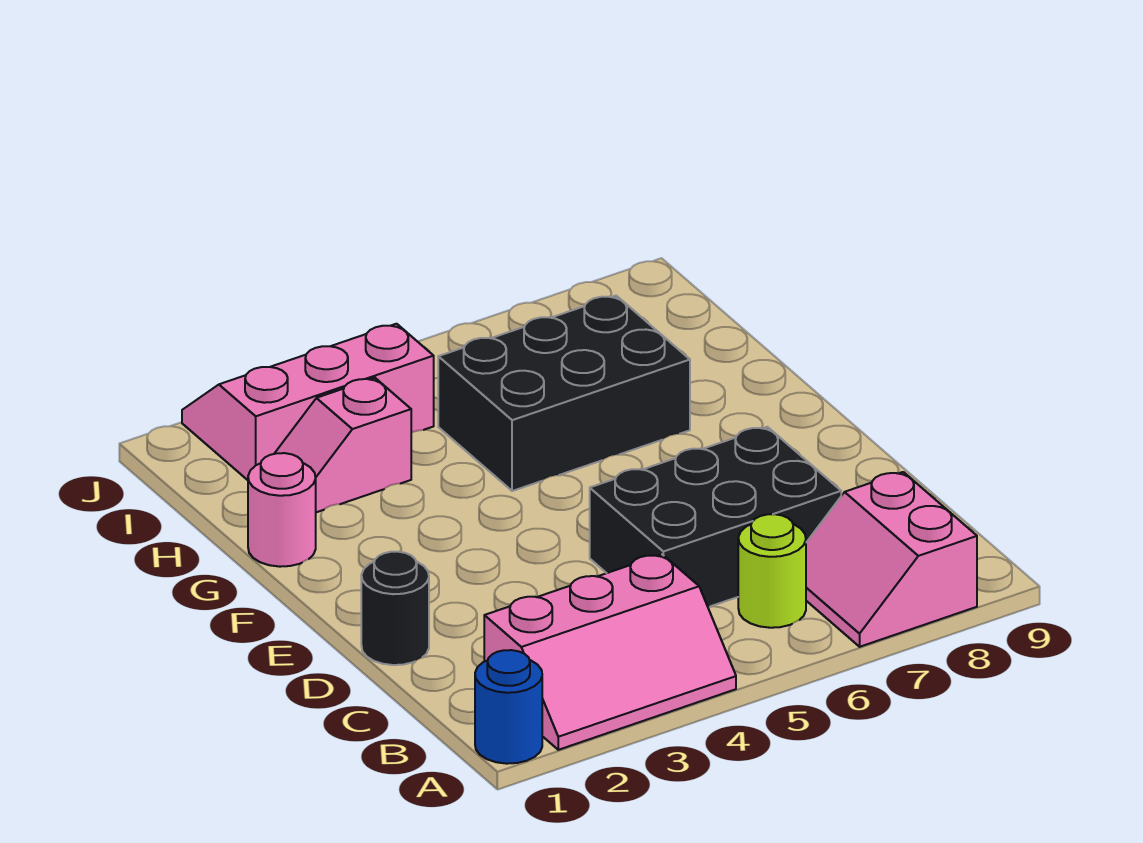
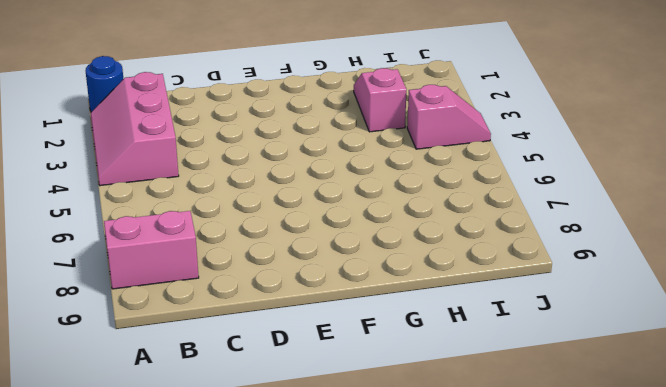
pink 1x2 slope [407,85,491,149] -> pink 2x3 slope [182,324,434,480]
none -> lime 1x1 round brick [738,514,806,628]
none -> black 2x3 brick [590,427,841,607]

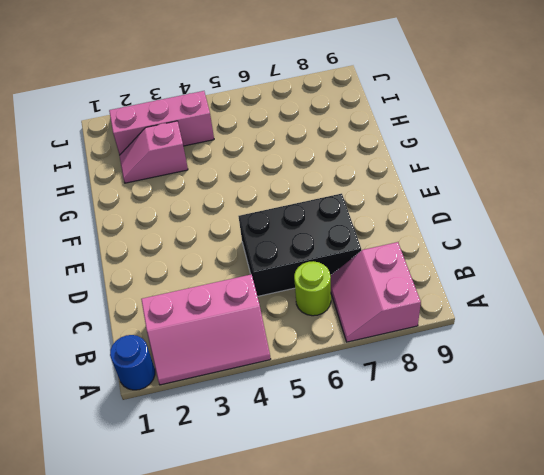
none -> black 1x1 round brick [361,552,429,665]
none -> pink 1x1 round brick [248,453,316,567]

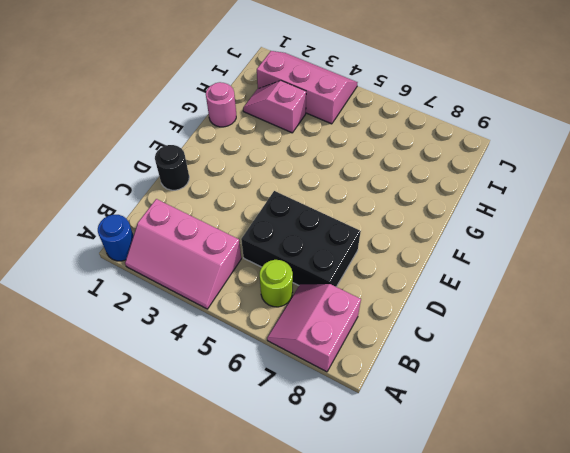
none -> black 2x3 brick [438,296,690,491]

